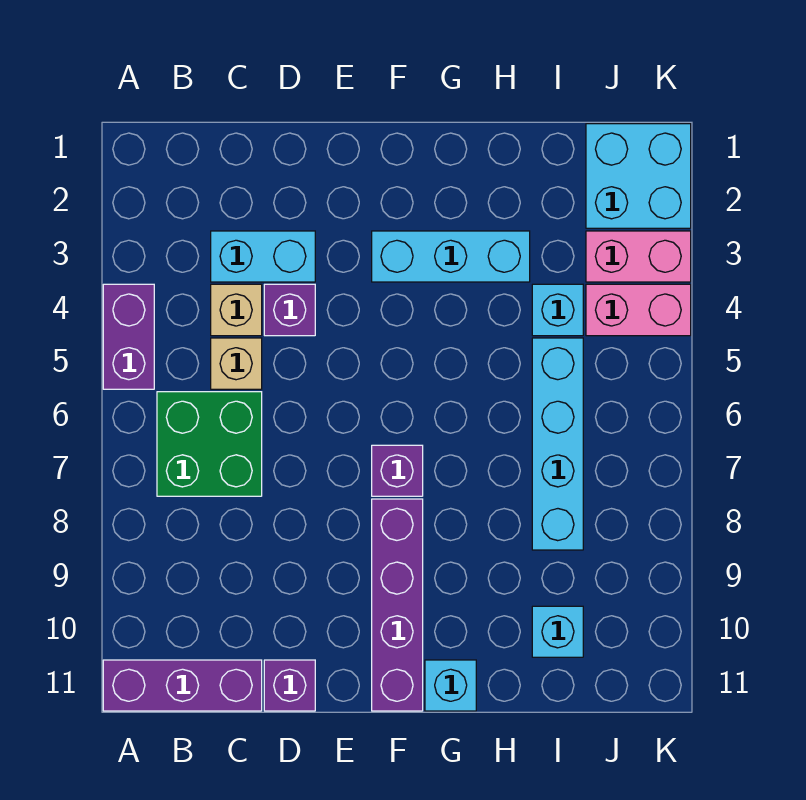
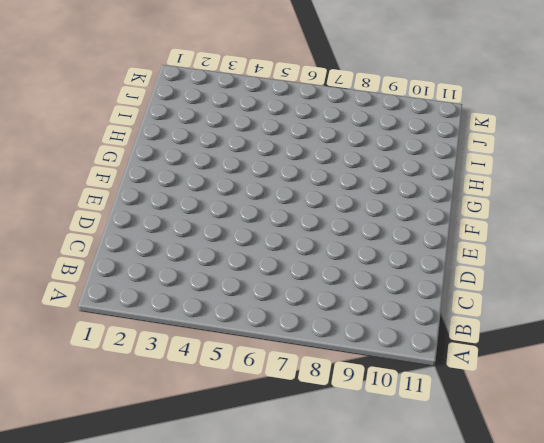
none -> purple 1x2 brick [103,284,154,389]
none -> purple 1x3 brick [103,660,262,711]
none -> green 2x2 brick [157,392,262,496]

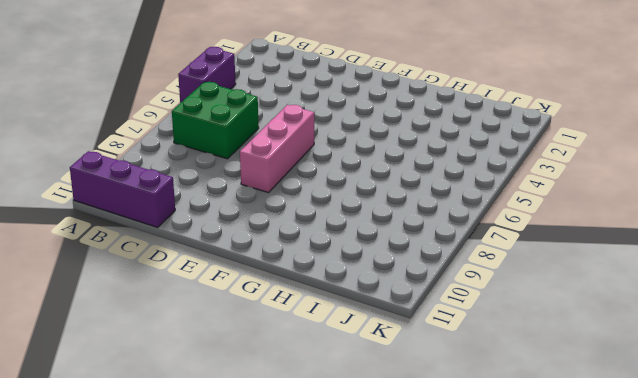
pink 1x3 brick [240,105,314,193] -> none
none -> cyan 1x2 brick [211,231,315,282]
none -> tan 1x1 brick [211,284,262,336]
none -> tan 1x1 brick [211,338,262,389]

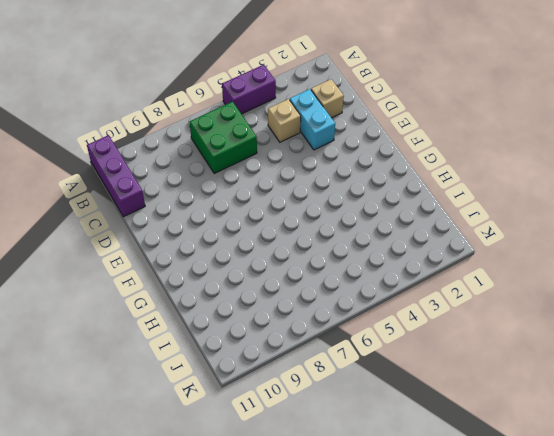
tan 1x1 brick [311,79,344,118] -> tan 1x1 brick moved to [211,338,262,389]
none -> purple 1x1 brick [264,284,315,336]
none -> purple 1x1 brick [264,660,315,711]
none -> cyan 1x3 brick [372,231,530,282]

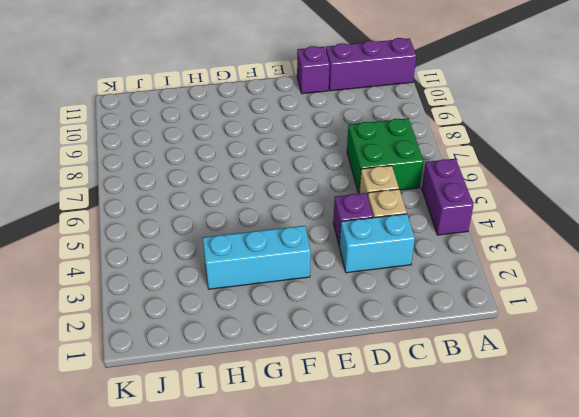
none -> purple 1x1 brick [372,445,423,496]
none -> purple 1x4 brick [372,499,423,711]
none -> cyan 1x1 brick [425,660,476,711]

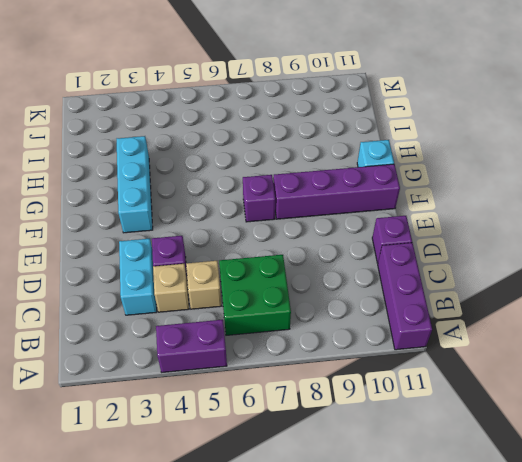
none -> cyan 1x1 brick [532,284,583,336]
none -> cyan 1x4 brick [532,338,583,550]
none -> cyan 1x1 brick [532,606,583,657]

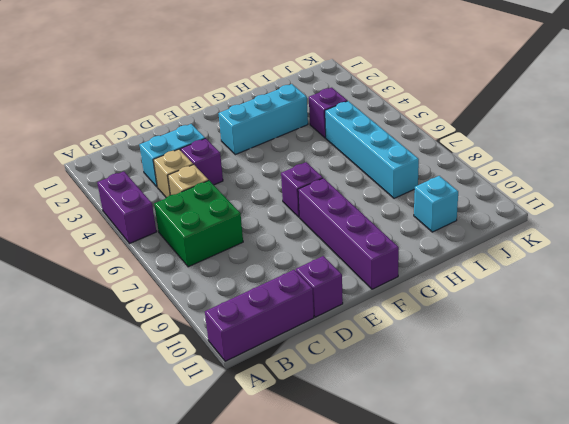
purple 1x1 brick [309,88,347,138] -> cyan 1x1 brick [532,284,583,336]
none -> cyan 1x1 brick [425,660,476,711]
none -> cyan 2x2 brick [586,124,691,228]
none -> pink 1x2 brick [586,231,691,282]

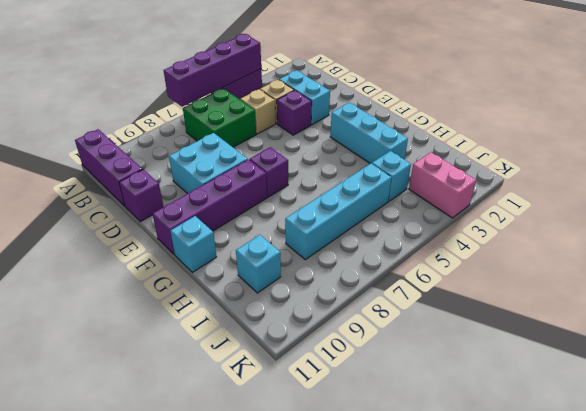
purple 1x4 brick [163,34,261,107] -> none
cyan 2x2 brick [169,133,248,194] -> cyan 2x2 brick moved to [586,124,691,228]
none -> pink 1x2 brick [586,284,691,336]

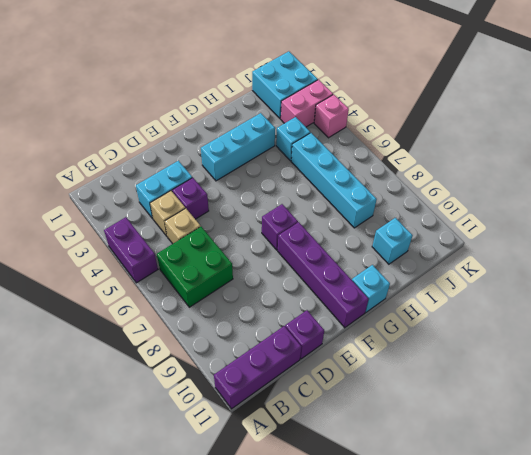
pink 1x1 brick [314,94,349,138] -> pink 1x2 brick [586,284,691,336]

